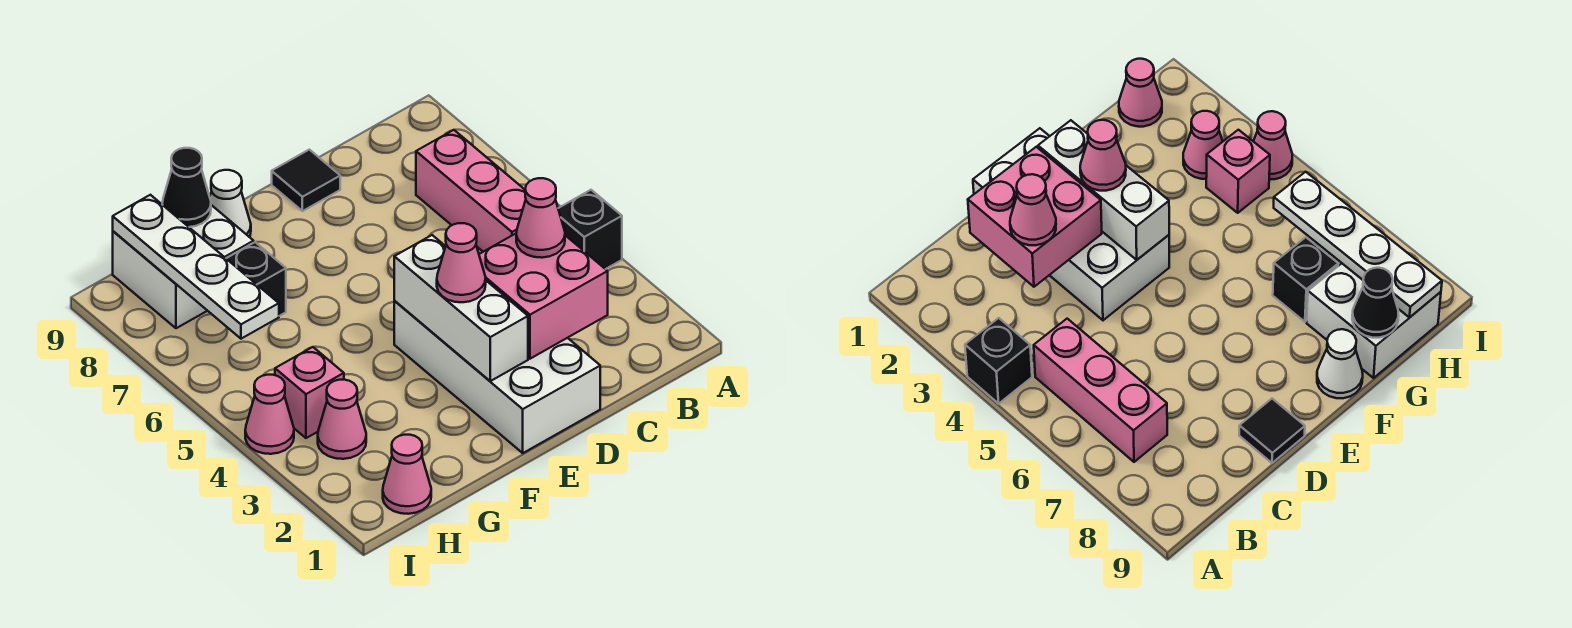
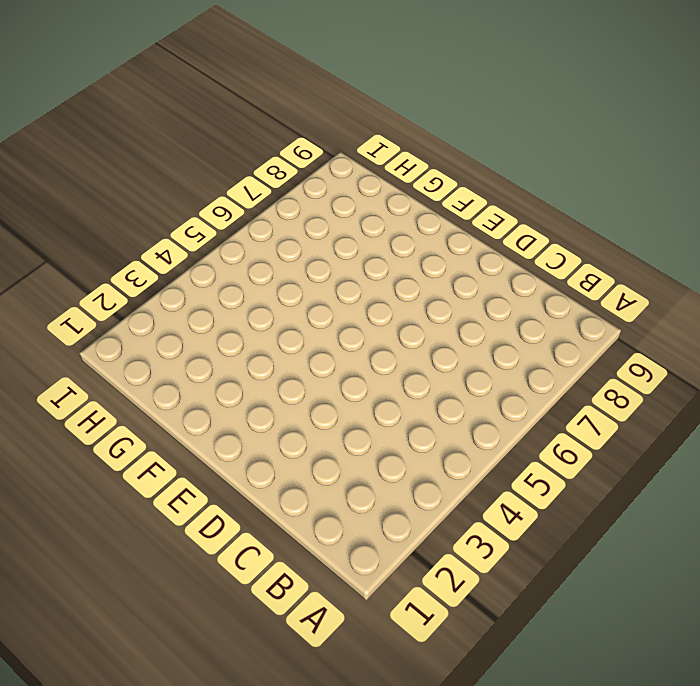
none -> black 1x1 brick [558,190,622,269]
none -> pink 1x3 brick [416,130,526,252]
none -> white 2x4 brick [394,301,600,453]

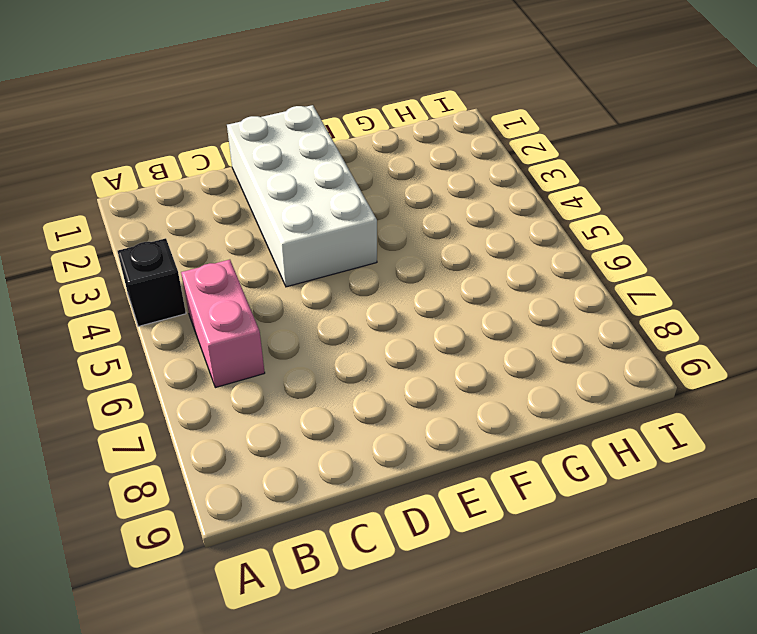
pink 1x2 brick [181,260,265,388] -> pink 1x3 brick [416,130,526,252]
none -> black 1x1 tile [272,150,340,211]
none -> white 1x1 cone [210,170,251,237]
none -> black 1x1 brick [226,242,286,316]

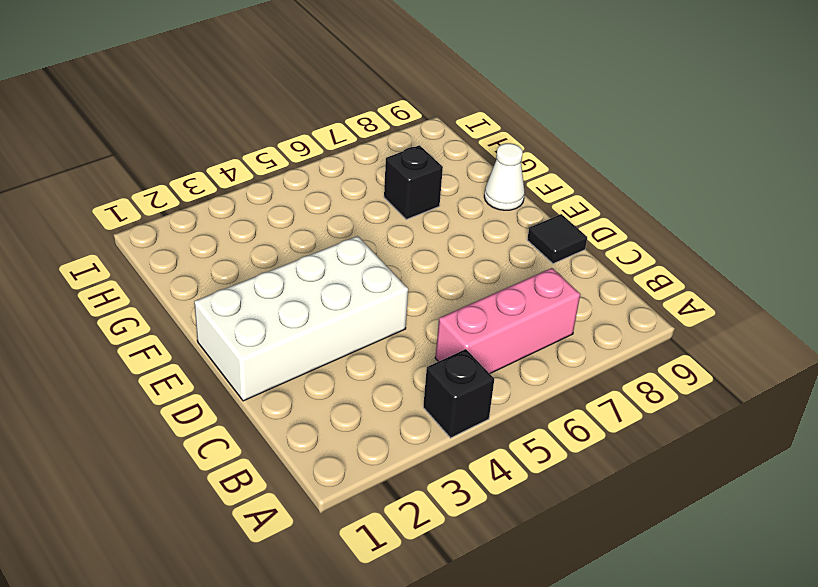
none -> white 2x2 brick [113,203,254,328]
none -> pink 1x1 cone [383,435,431,514]
none -> pink 1x1 cone [318,380,366,459]

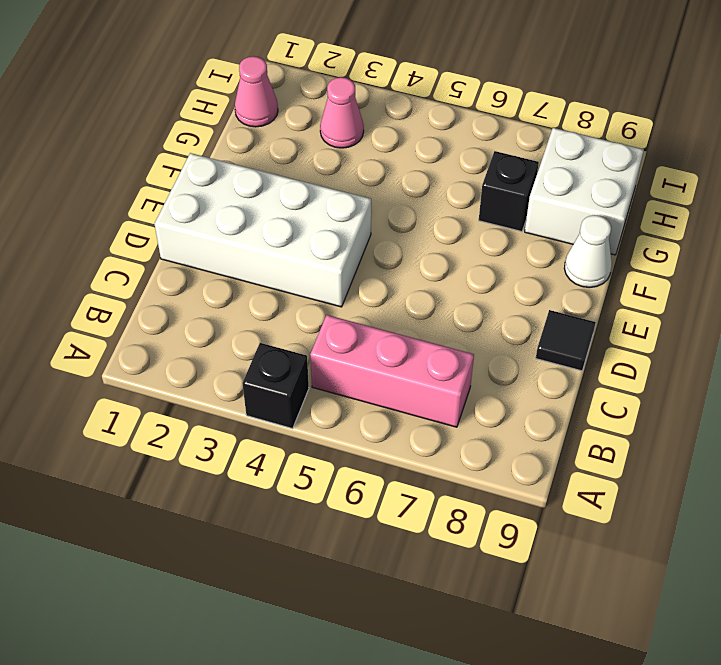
none -> pink 1x1 brick [275,347,344,438]
none -> pink 1x1 cone [245,375,294,454]
none -> pink 2x2 brick [479,234,608,359]

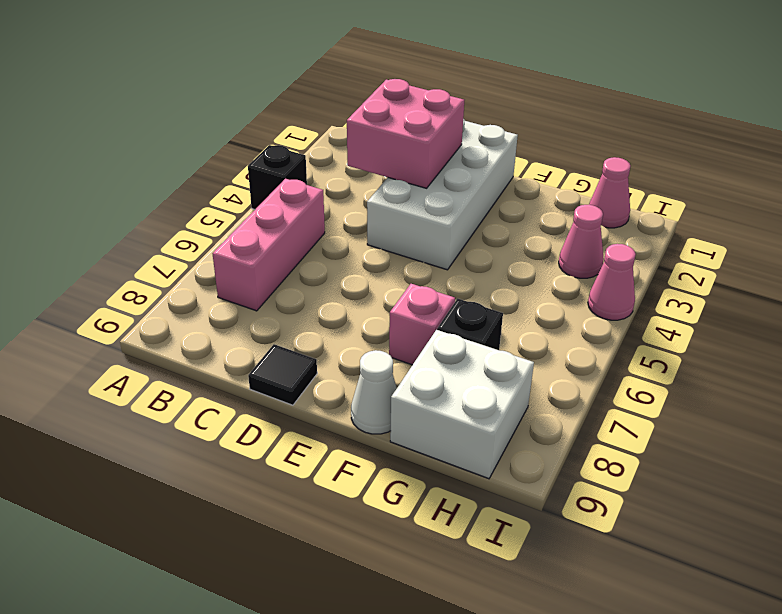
pink 1x1 brick [389,284,455,365] -> pink 1x1 brick moved to [275,347,344,438]
none -> white 1x3 brick [394,235,528,381]
none -> black 1x1 cone [162,148,211,227]
none -> white 1x4 plate [113,195,279,339]

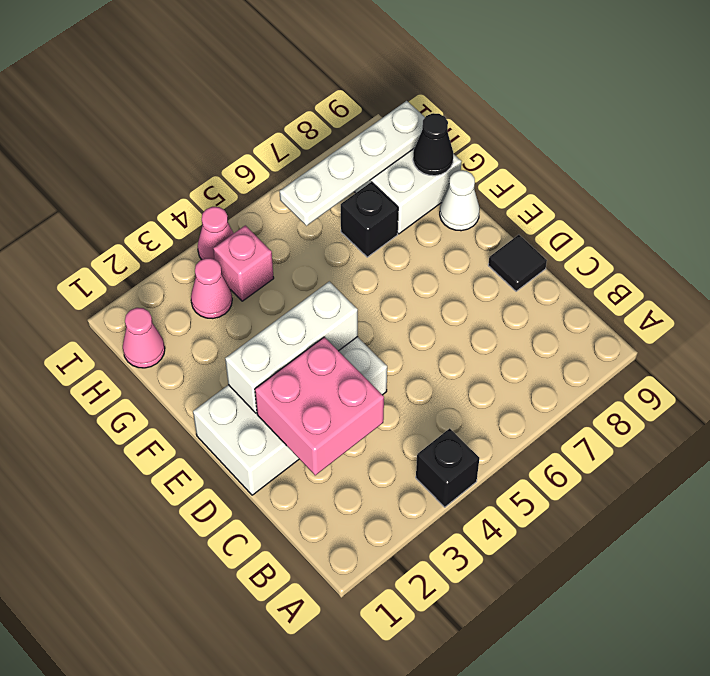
none -> pink 1x3 brick [416,130,526,252]
none -> pink 1x1 cone [516,178,565,258]
none -> pink 1x1 cone [437,223,486,302]

